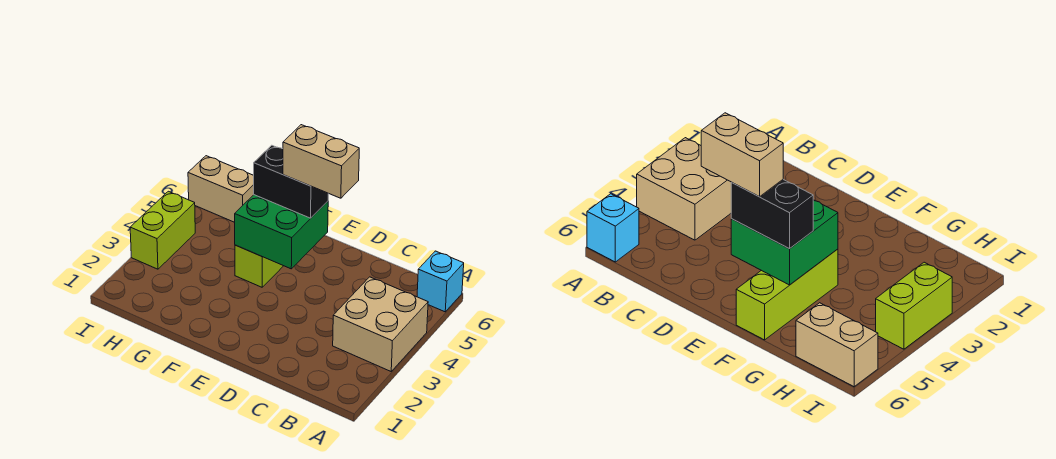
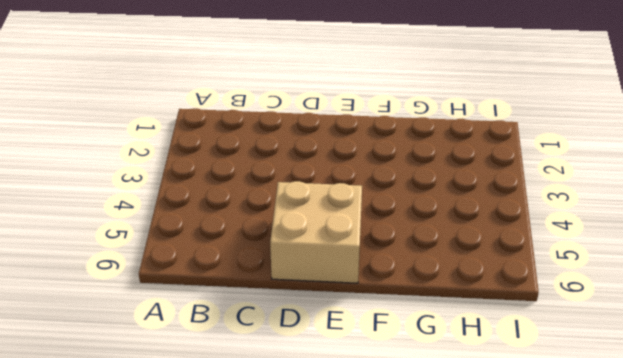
tan 2x2 brick [270,181,362,283] -> tan 2x2 brick moved to [333,277,428,371]
none -> cyan 1x1 brick [417,251,464,312]
none -> lime 1x3 brick [235,245,283,287]

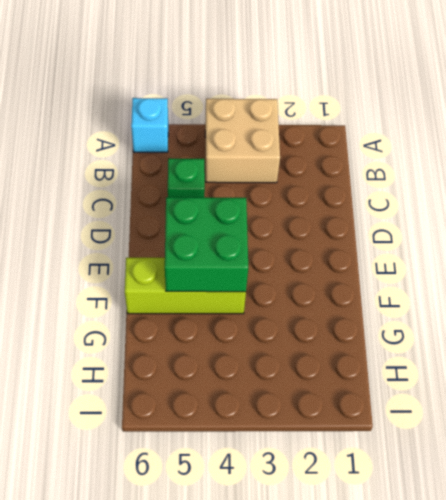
green 1x1 brick [168,158,205,197] -> none
none -> tan 1x2 brick [188,156,254,222]
none -> lime 1x2 brick [130,191,195,269]

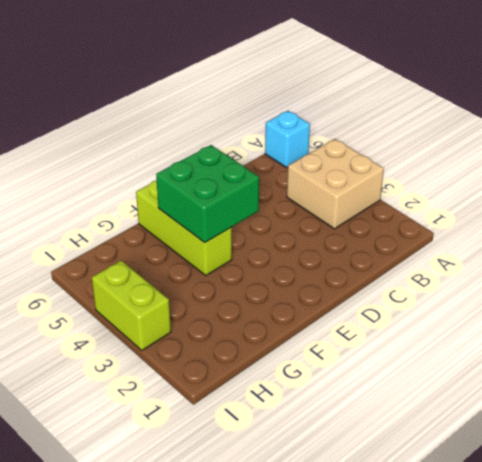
none -> tan 1x2 brick [188,156,254,222]
none -> black 1x2 brick [254,145,328,218]

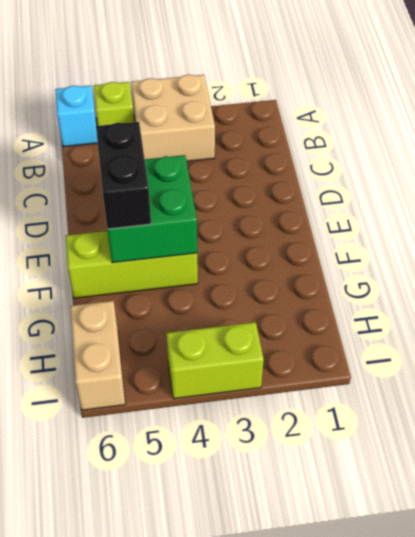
lime 1x1 brick [94,82,134,126] -> none
none -> tan 1x2 brick [283,125,359,198]

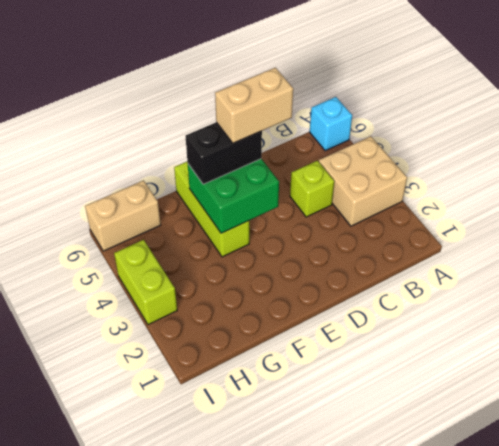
lime 1x1 brick [290,161,334,217] -> none

